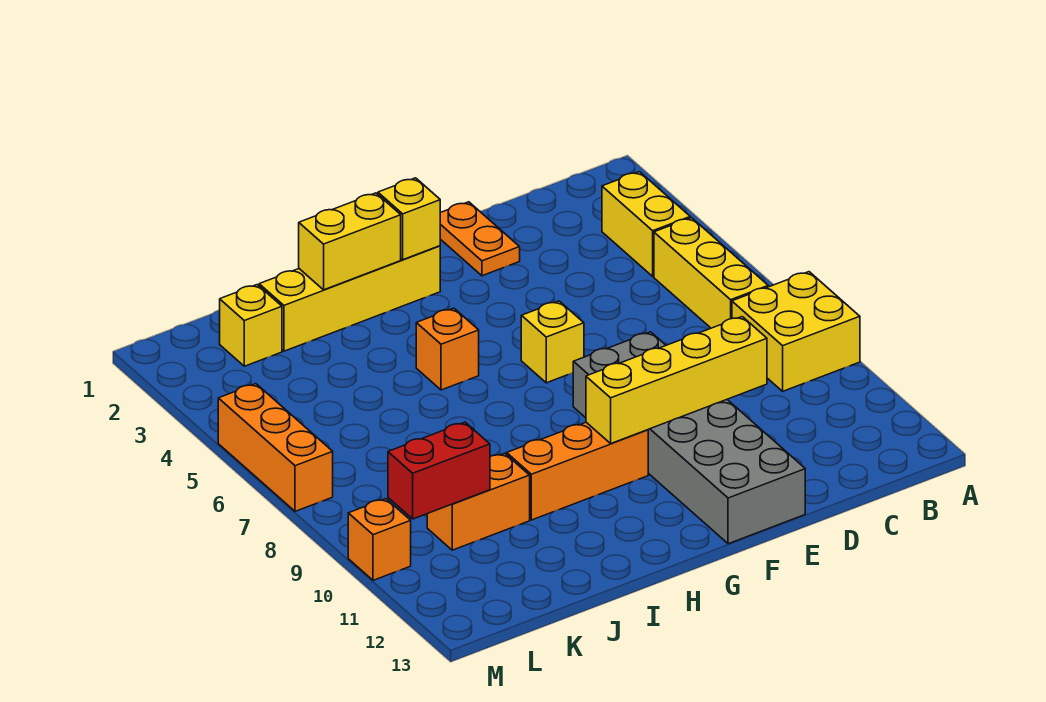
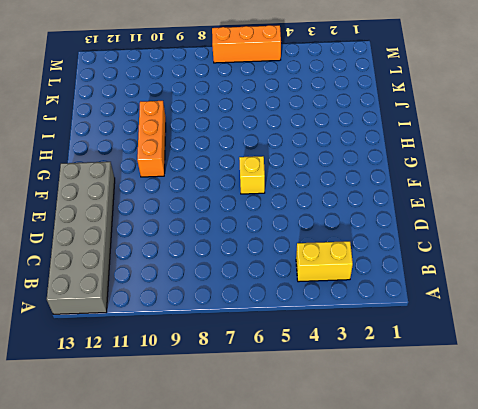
grey 2x6 brick [47,162,115,314] -> grey 2x6 brick turned to [573,332,805,544]
none -> yellow 2x2 brick [732,272,860,391]
none -> yellow 1x3 brick [654,218,768,328]
none -> orange 1x2 plate [440,202,520,276]

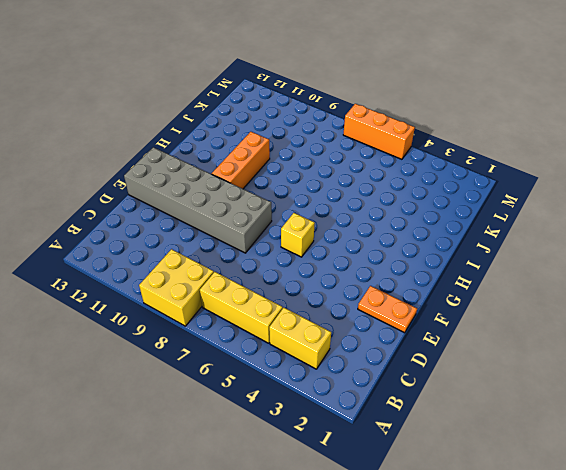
none -> yellow 1x4 brick [259,246,440,351]
none -> orange 1x1 brick [416,308,479,390]
none -> orange 1x2 brick [427,453,530,550]

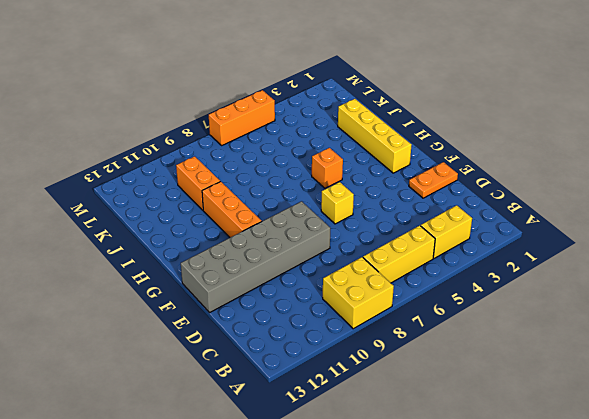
none -> yellow 1x1 brick [220,285,282,366]
none -> orange 1x1 brick [348,499,411,580]
none -> yellow 1x4 brick [586,317,767,443]

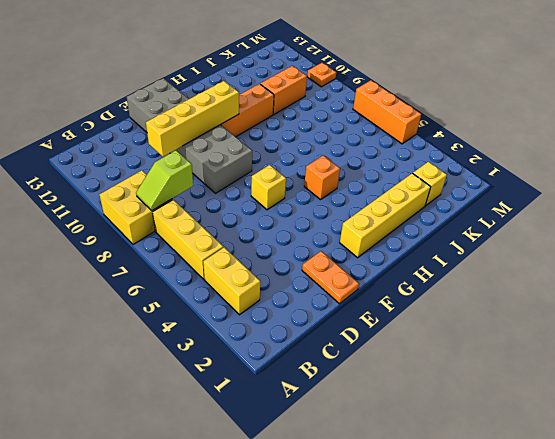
lime 1x2 slope [136,151,193,211] -> none
orange 1x1 plate [307,63,336,87] -> orange 1x1 brick [348,499,411,580]
none -> yellow 1x1 brick [378,178,440,260]
none -> yellow 1x2 brick [299,193,401,290]
none -> red 1x2 brick [388,422,490,519]

